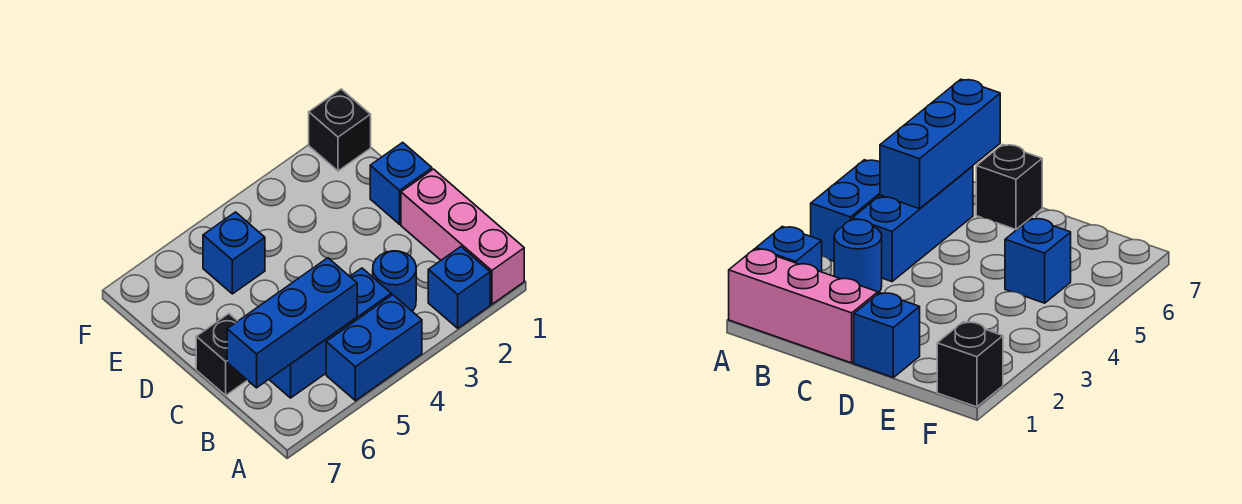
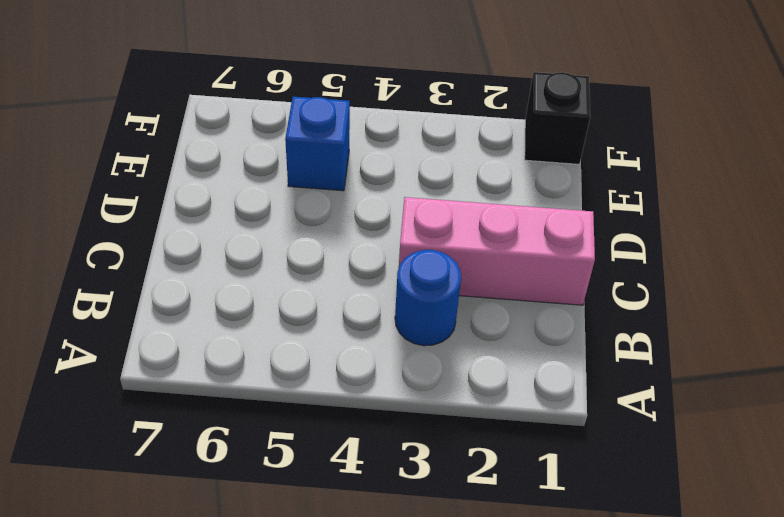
pink 1x3 brick [399,197,595,305] -> pink 1x3 brick turned to [401,169,524,304]
none -> blue 1x1 brick [428,247,490,328]
none -> blue 1x2 brick [326,295,422,401]

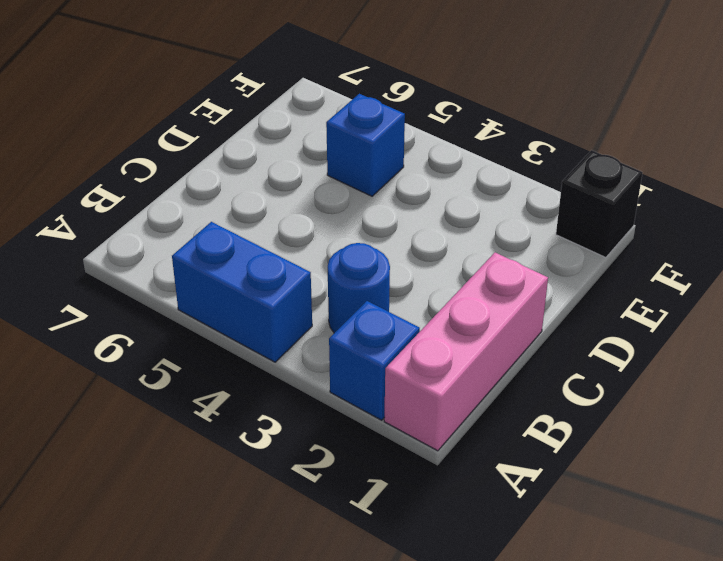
none -> blue 1x3 brick [269,268,391,398]
none -> black 1x1 brick [196,314,247,395]

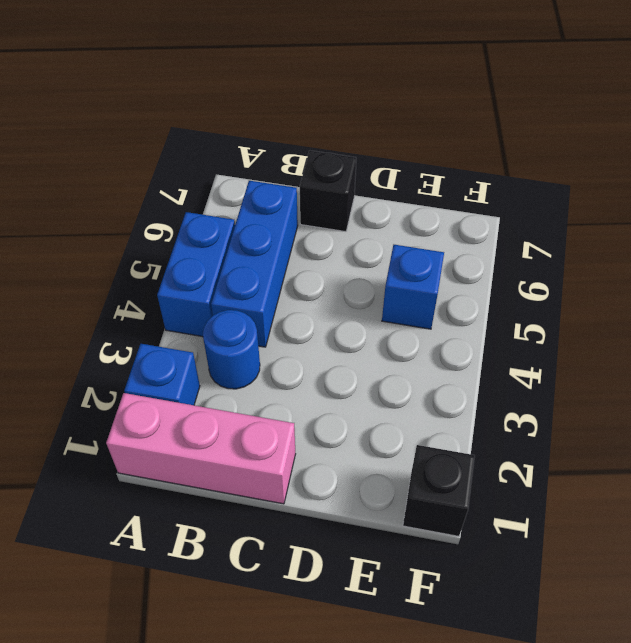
none -> blue 1x1 brick [370,142,432,224]
none -> blue 1x3 brick [227,258,357,388]

